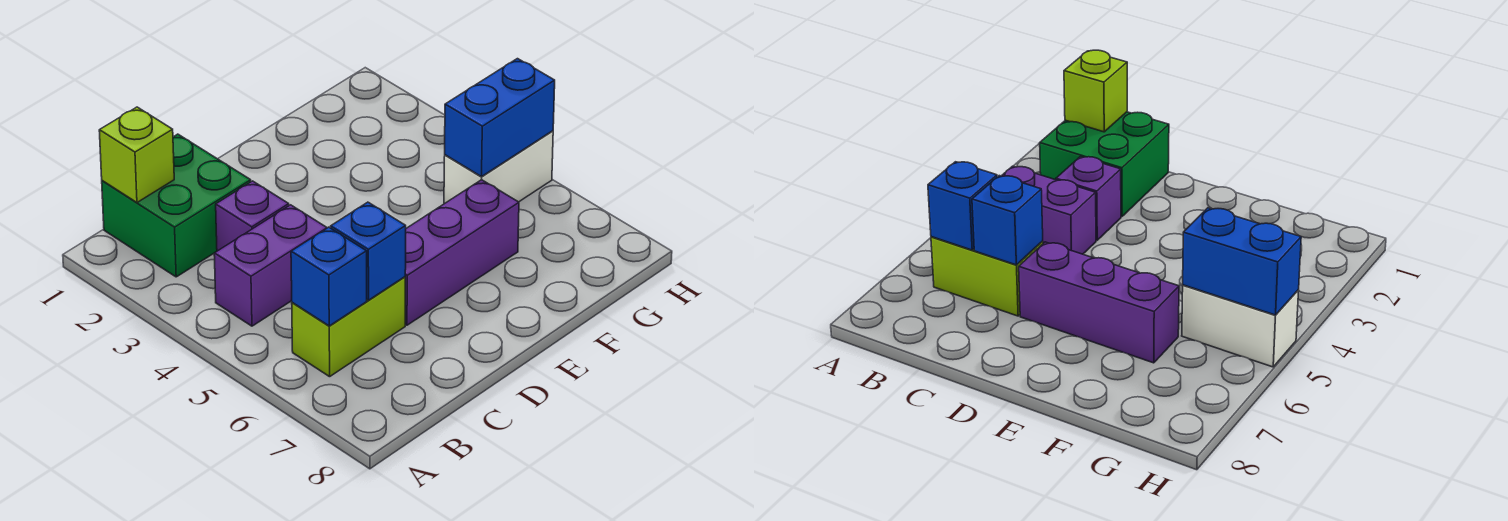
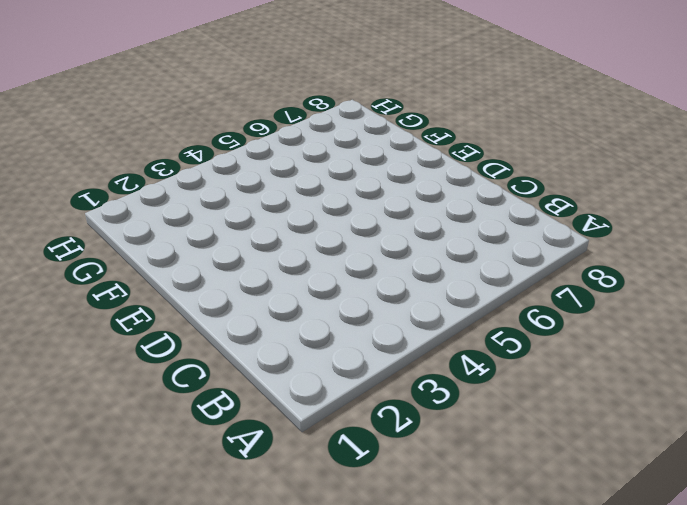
none -> green 2x2 brick [102,134,251,277]
none -> purple 1x2 brick [214,205,327,326]

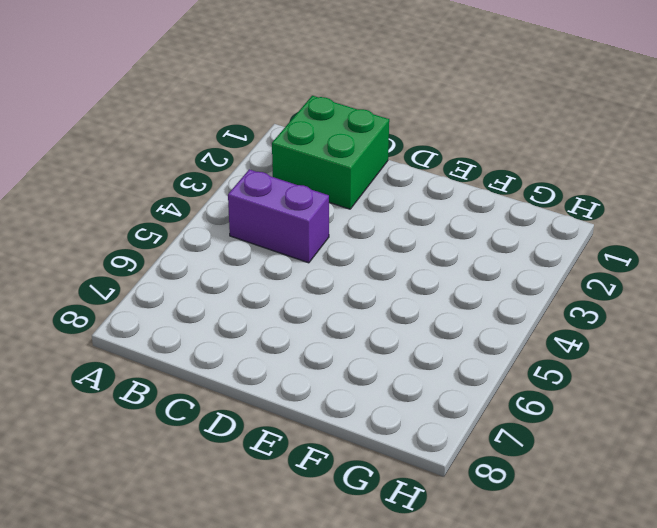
none -> lime 1x2 brick [292,277,405,377]
none -> purple 1x1 brick [216,181,289,251]

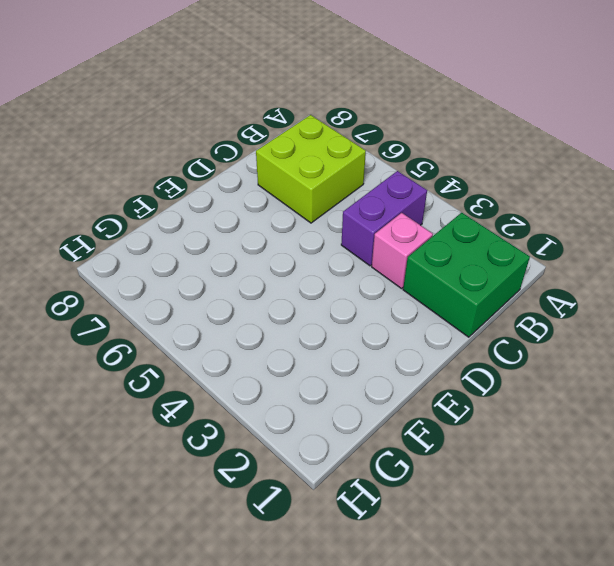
lime 2x2 brick [256,115,366,223] -> lime 1x2 brick [292,277,405,377]
pink 1x1 brick [372,213,433,289] -> purple 1x1 brick [216,181,289,251]
none -> purple 1x3 brick [405,180,519,325]
none -> white 1x2 brick [444,131,553,204]

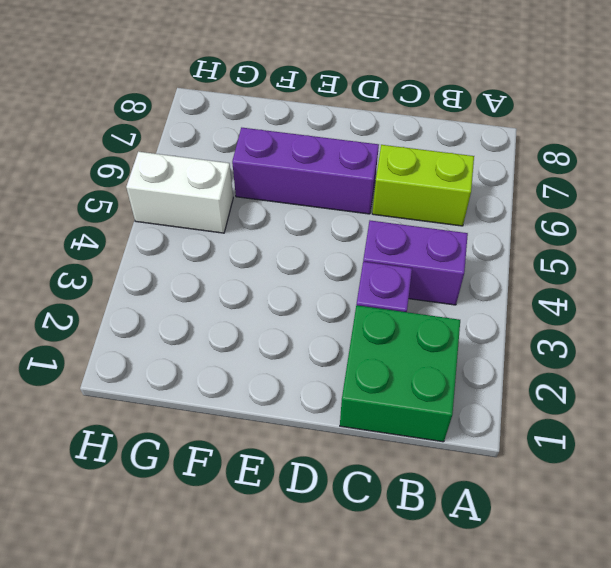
none -> lime 1x1 brick [99,107,174,203]
none -> blue 1x1 brick [291,227,367,326]

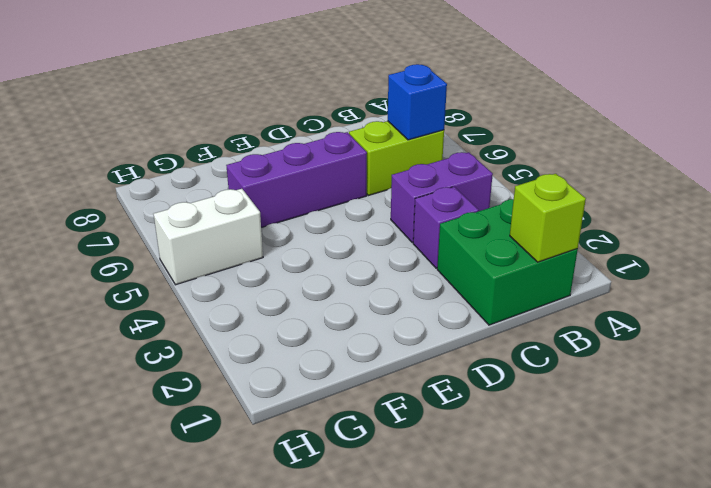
none -> blue 1x1 brick [331,202,406,300]
none -> blue 1x2 brick [445,59,555,177]

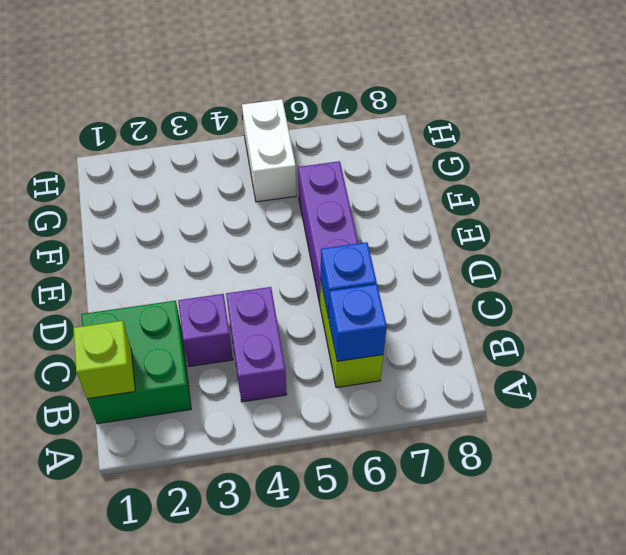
none -> blue 1x2 brick [445,59,555,177]

